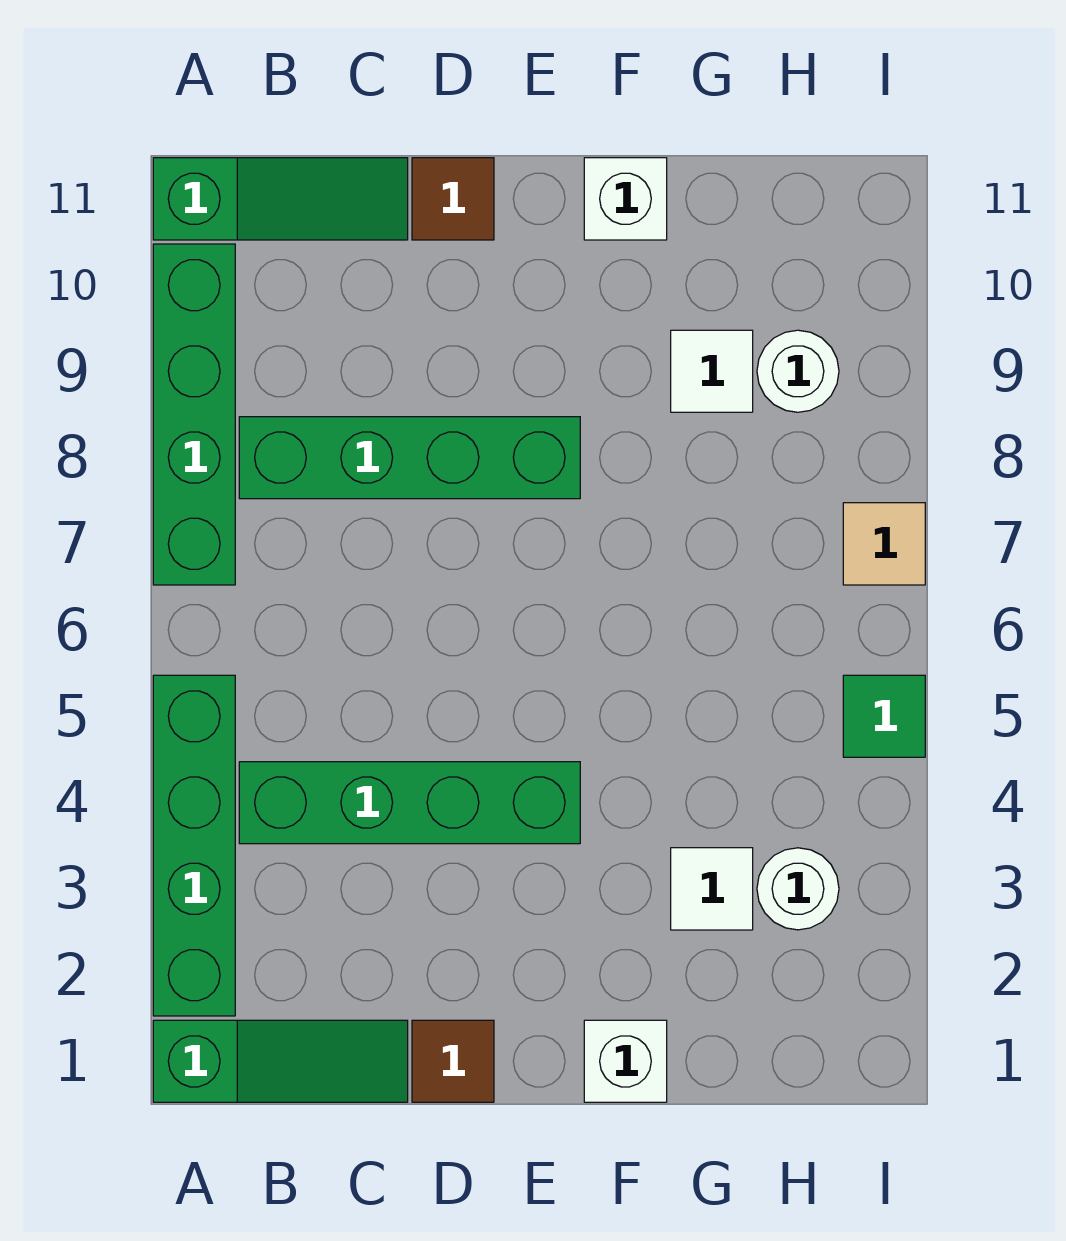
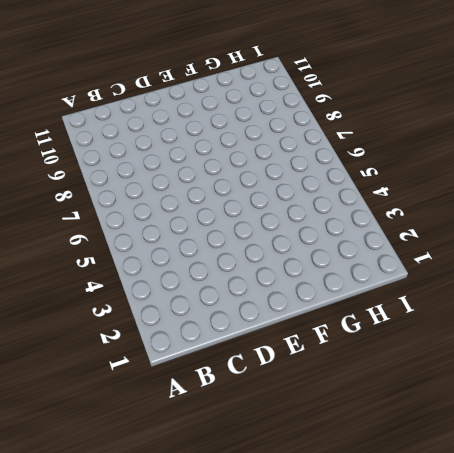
none -> green 1x3 slope [153,1020,408,1102]
none -> green 1x4 brick [153,675,235,1016]
none -> green 1x4 brick [153,244,235,585]

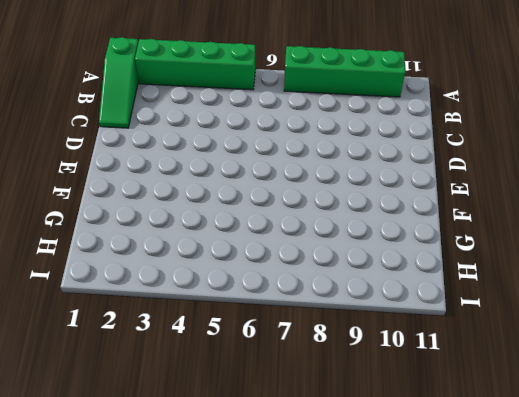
none -> green 1x3 slope [153,158,408,240]
none -> green 1x4 brick [239,762,580,844]
none -> green 1x4 brick [239,417,580,499]

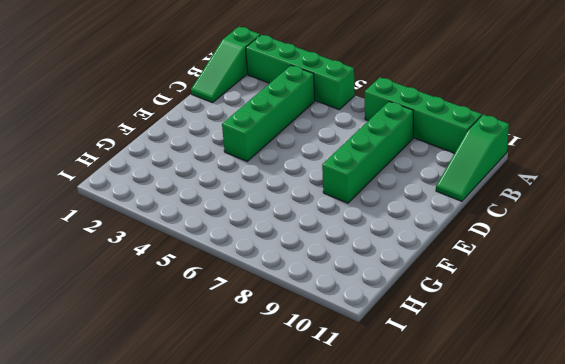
none -> brown 1x1 tile [412,1020,494,1102]
none -> brown 1x1 tile [412,158,494,240]
none -> white 1x1 brick [584,1020,667,1102]

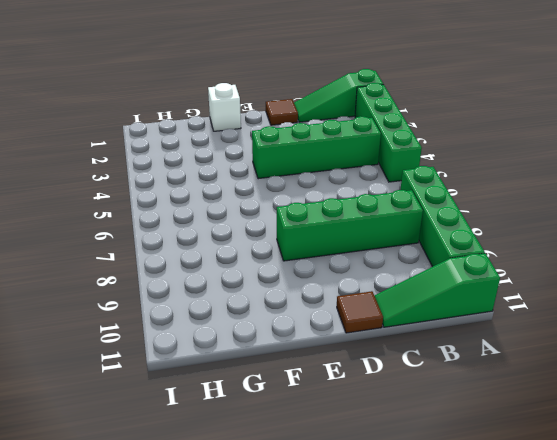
none -> white 1x1 brick [584,158,667,240]
none -> white 1x1 tile [671,848,753,930]
none -> white 1x1 tile [671,330,753,412]

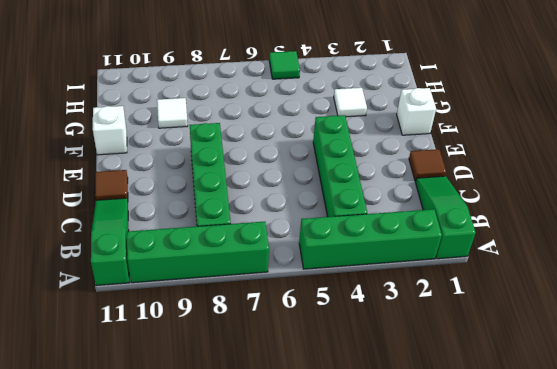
none -> white 1x1 round brick [757,848,839,930]
none -> white 1x1 round brick [757,330,839,412]
none -> tan 1x1 tile [843,503,925,585]

